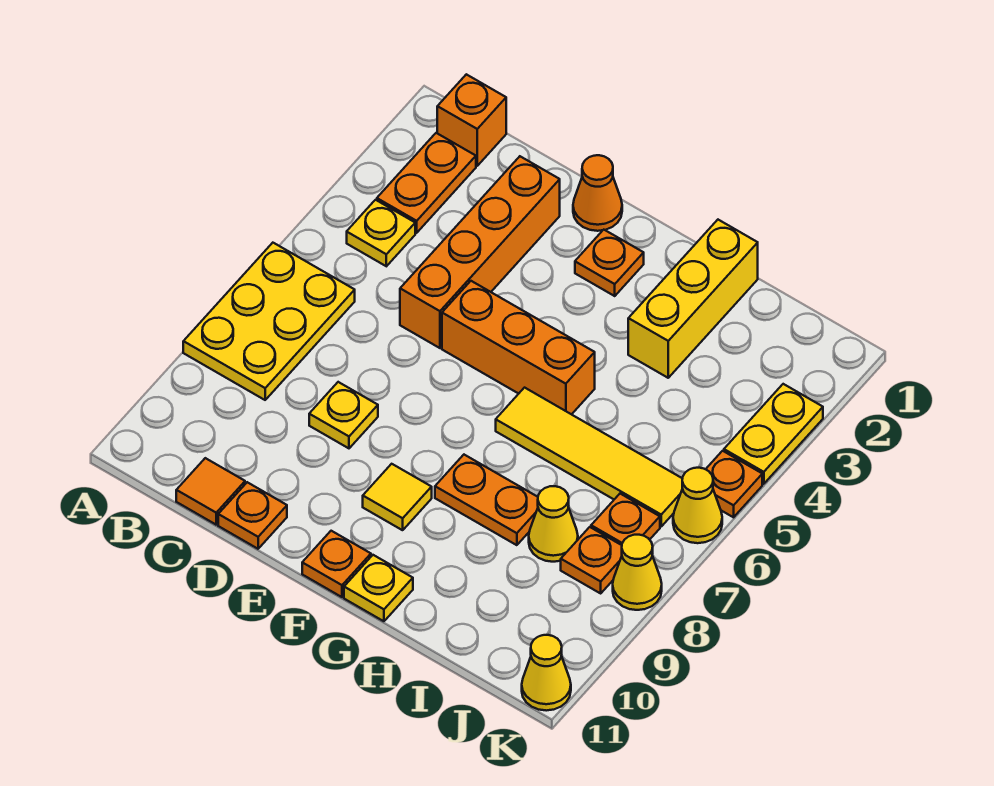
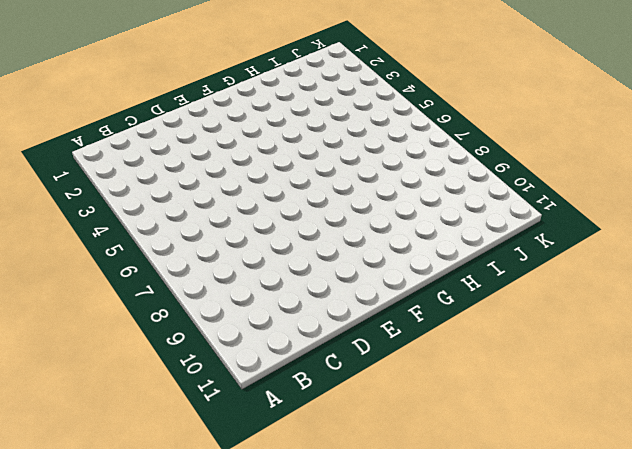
none -> yellow 2x3 plate [183,243,355,400]
none -> orange 1x1 brick [437,74,506,166]
none -> orange 1x2 plate [377,133,476,233]

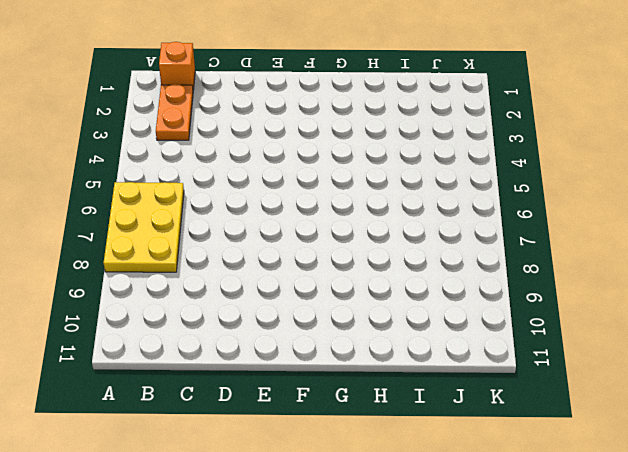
none -> yellow 1x1 plate [347,200,415,266]
none -> orange 1x1 tile [176,458,245,525]
none -> orange 1x4 brick [400,156,560,348]

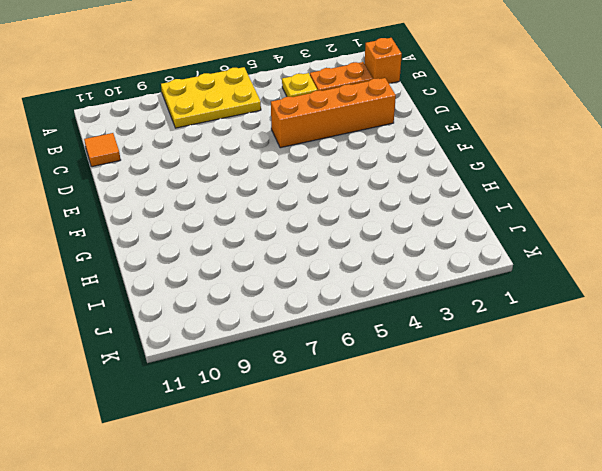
none -> yellow 1x1 plate [309,382,378,448]
none -> orange 1x1 plate [218,482,287,549]
none -> orange 1x1 cone [573,155,622,231]

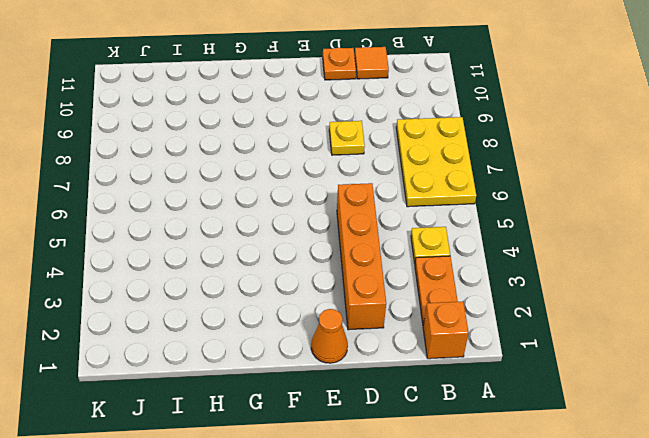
none -> orange 1x3 brick [442,281,595,414]
none -> orange 1x1 plate [575,230,644,296]
none -> yellow 1x1 tile [363,464,432,530]

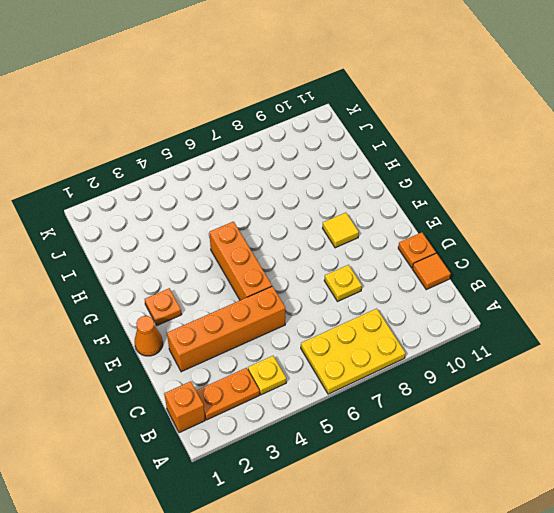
none -> orange 1x1 plate [302,531,371,597]
none -> yellow 1x4 tile [496,388,683,526]
none -> orange 1x2 plate [435,455,538,545]

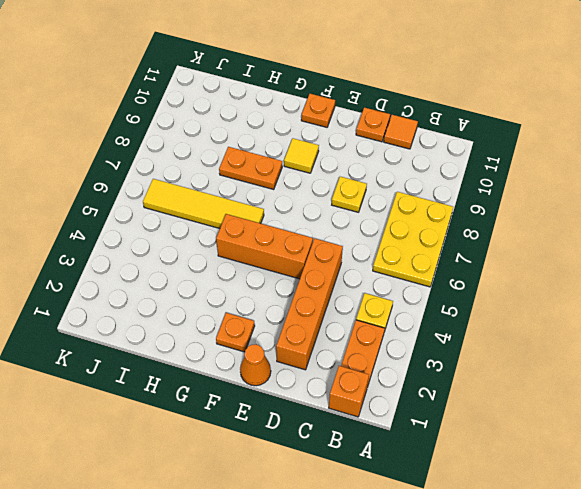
none -> yellow 1x1 plate [344,555,413,621]
none -> yellow 1x3 brick [628,220,758,378]
none -> yellow 1x1 cone [529,486,578,562]

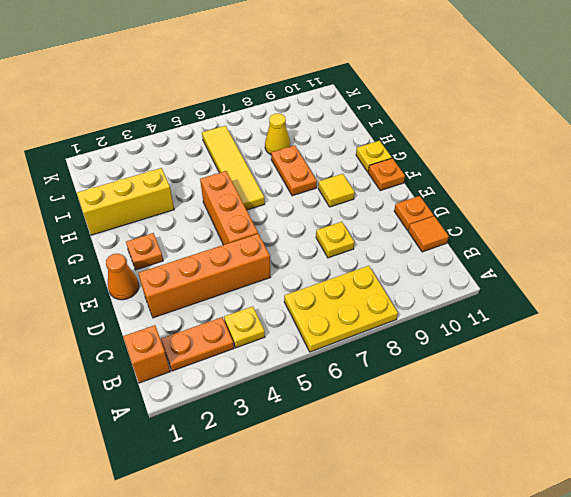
none -> orange 1x1 plate [591,494,660,545]
none -> orange 1x1 plate [561,527,622,593]
none -> yellow 1x2 plate [724,384,823,484]

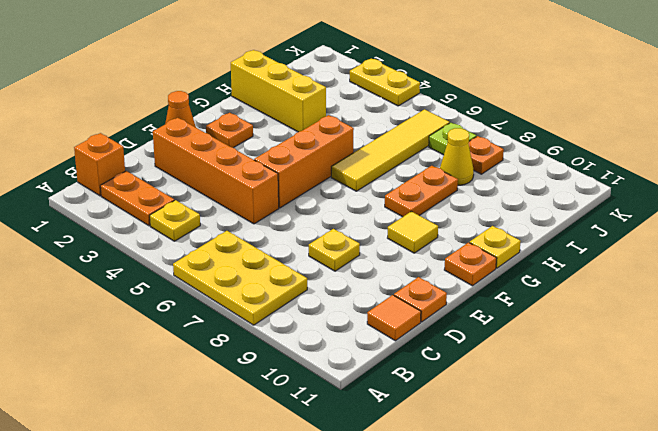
lime 1x1 plate [429,123,476,155] -> orange 1x1 plate [591,494,660,545]
none -> orange 1x1 plate [706,451,762,517]
none -> yellow 1x1 cone [673,468,722,543]
none -> yellow 1x1 cone [613,535,662,610]

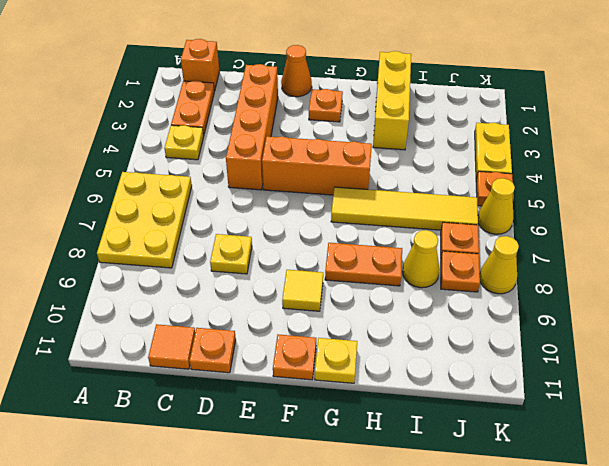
none -> yellow 1x1 cone [522,635,571,711]

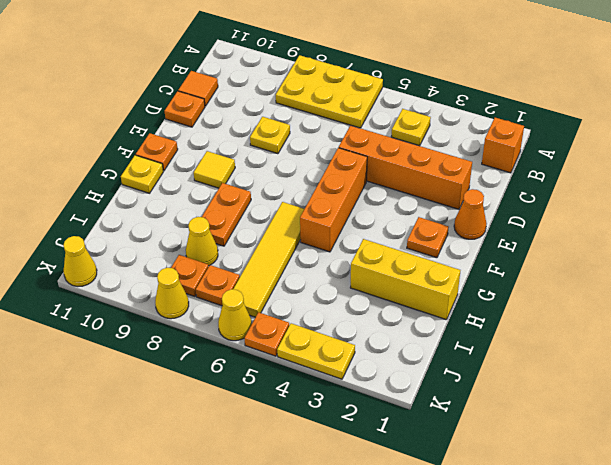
none -> orange 1x2 plate [377,133,476,233]

